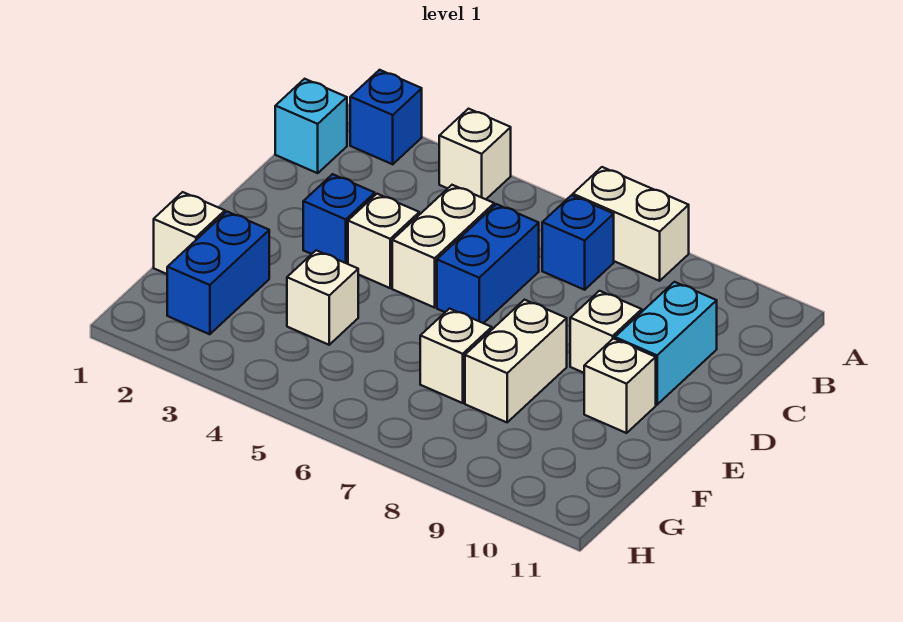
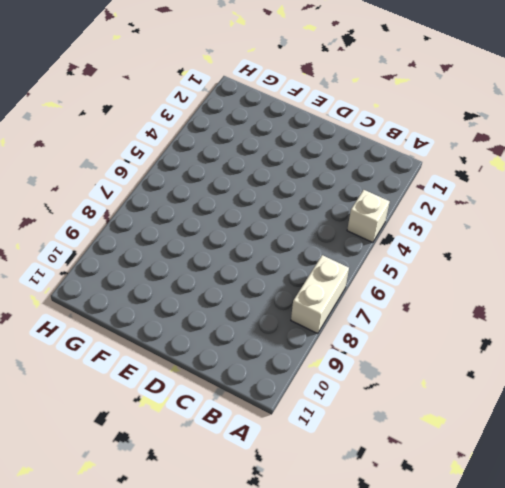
none -> blue 1x1 brick [350,70,422,164]
none -> cyan 1x1 brick [275,79,347,173]
none -> blue 1x1 brick [542,195,614,290]

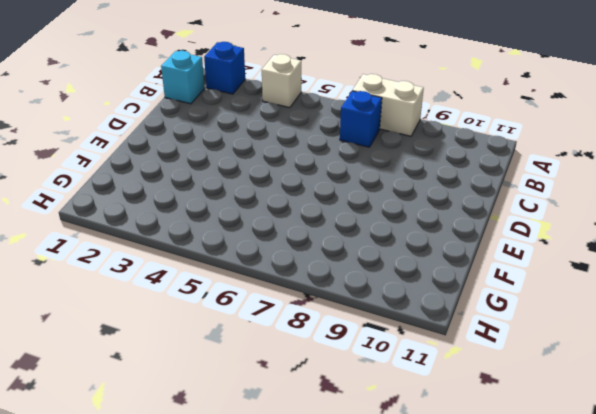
none -> white 1x2 brick [392,185,494,308]
none -> blue 1x2 brick [437,204,539,323]
none -> cyan 1x2 brick [615,282,717,405]

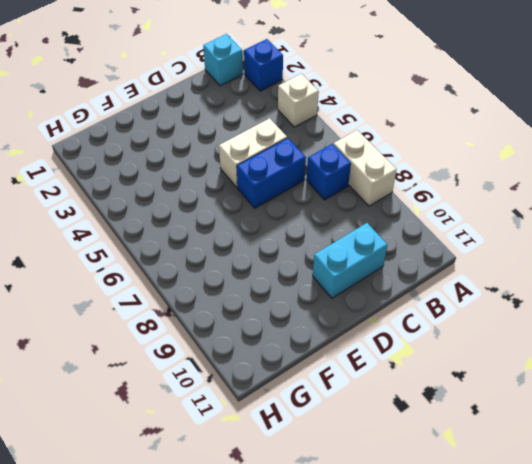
none -> blue 1x1 brick [303,174,375,264]
none -> white 1x1 brick [348,194,419,288]
none -> white 1x1 brick [570,291,642,373]

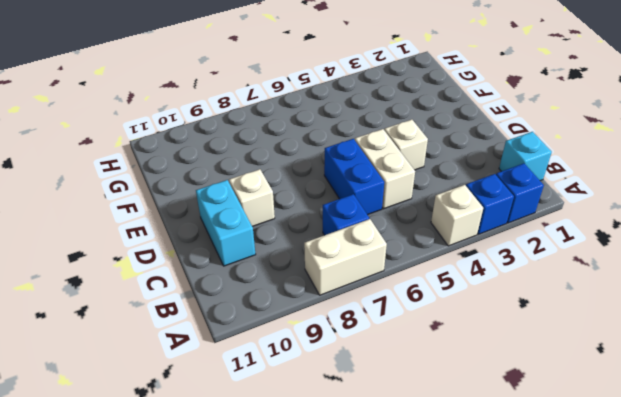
blue 1x1 brick [466,174,514,234] -> blue 1x1 brick moved to [303,174,375,264]
none -> white 1x2 brick [465,300,567,422]
none -> white 1x1 brick [584,339,656,433]
none -> white 1x1 brick [154,192,225,274]

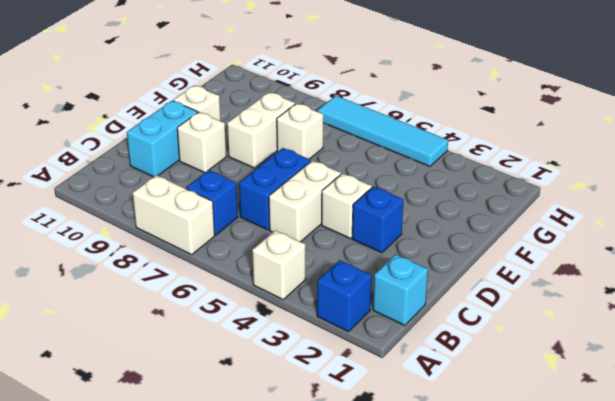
cyan 1x4 tile [318,96,448,166] -> none
none -> white 1x1 brick [154,192,225,274]
none -> blue 1x2 brick [167,212,269,334]
none -> white 1x1 brick [287,250,358,345]

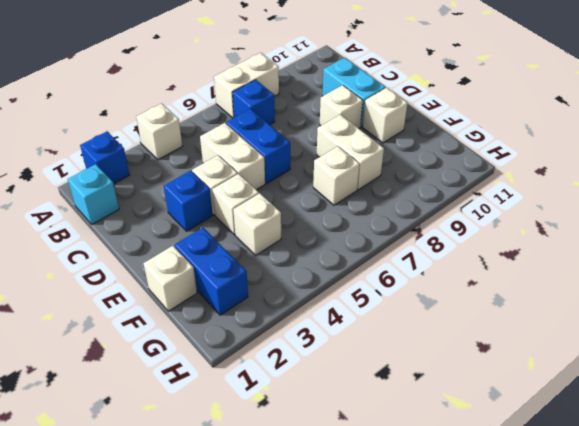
white 1x1 brick [212,174,259,235] -> none

